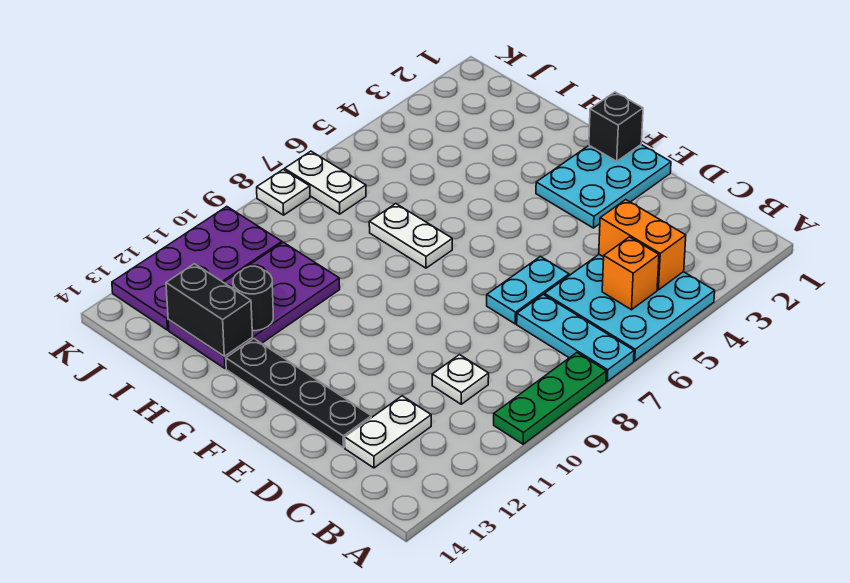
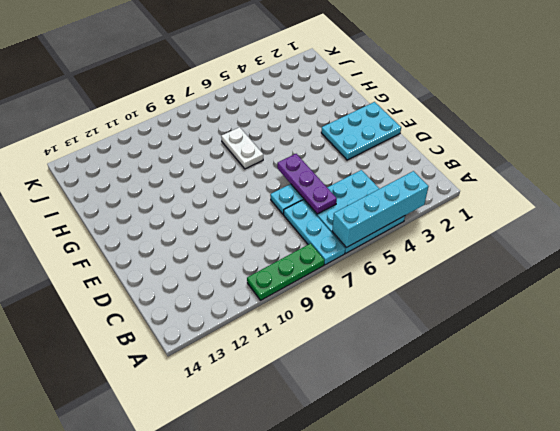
cyan 1x4 brick [332,171,429,248] -> none
purple 1x3 plate [277,154,337,214] -> none
none -> white 1x1 plate [432,355,489,404]
none -> white 1x2 plate [345,396,431,468]
none -> black 1x4 plate [226,339,371,448]

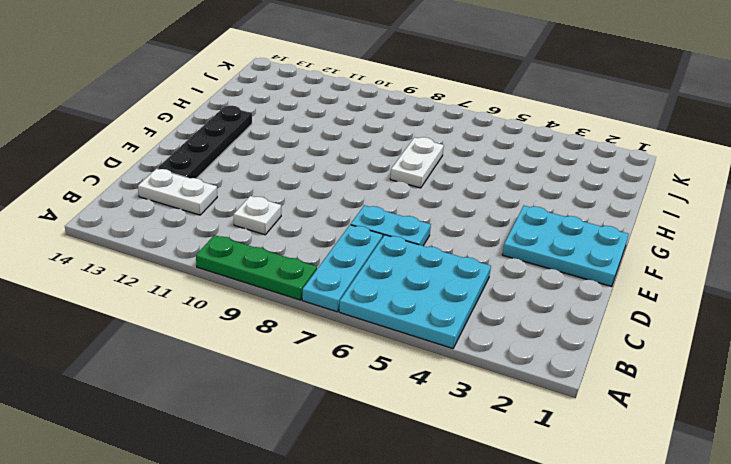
none -> purple 2x4 plate [168,242,340,368]
none -> white 1x2 plate [285,151,366,214]
none -> purple 2x4 plate [112,207,282,330]

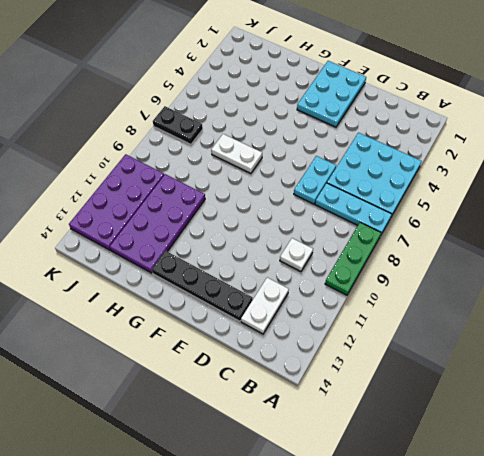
black 1x2 plate [153,106,203,144] -> white 1x2 plate [285,151,366,214]
none -> white 1x1 plate [257,169,310,215]
none -> orange 1x2 brick [599,200,686,290]
none -> orange 1x1 brick [602,237,659,310]

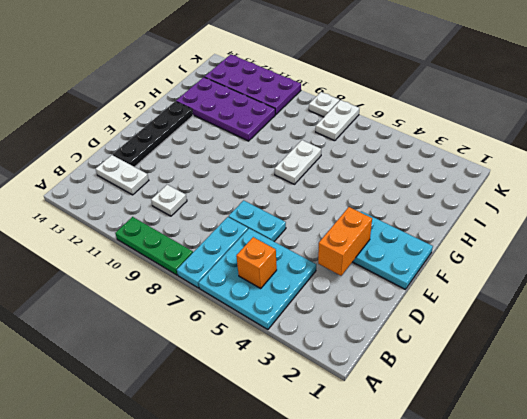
orange 1x2 brick [318,207,372,276] -> orange 1x2 brick moved to [599,200,686,290]
none -> black 1x1 brick [589,92,643,161]
none -> black 1x1 round brick [233,266,273,331]
none -> black 1x2 brick [166,264,253,356]

